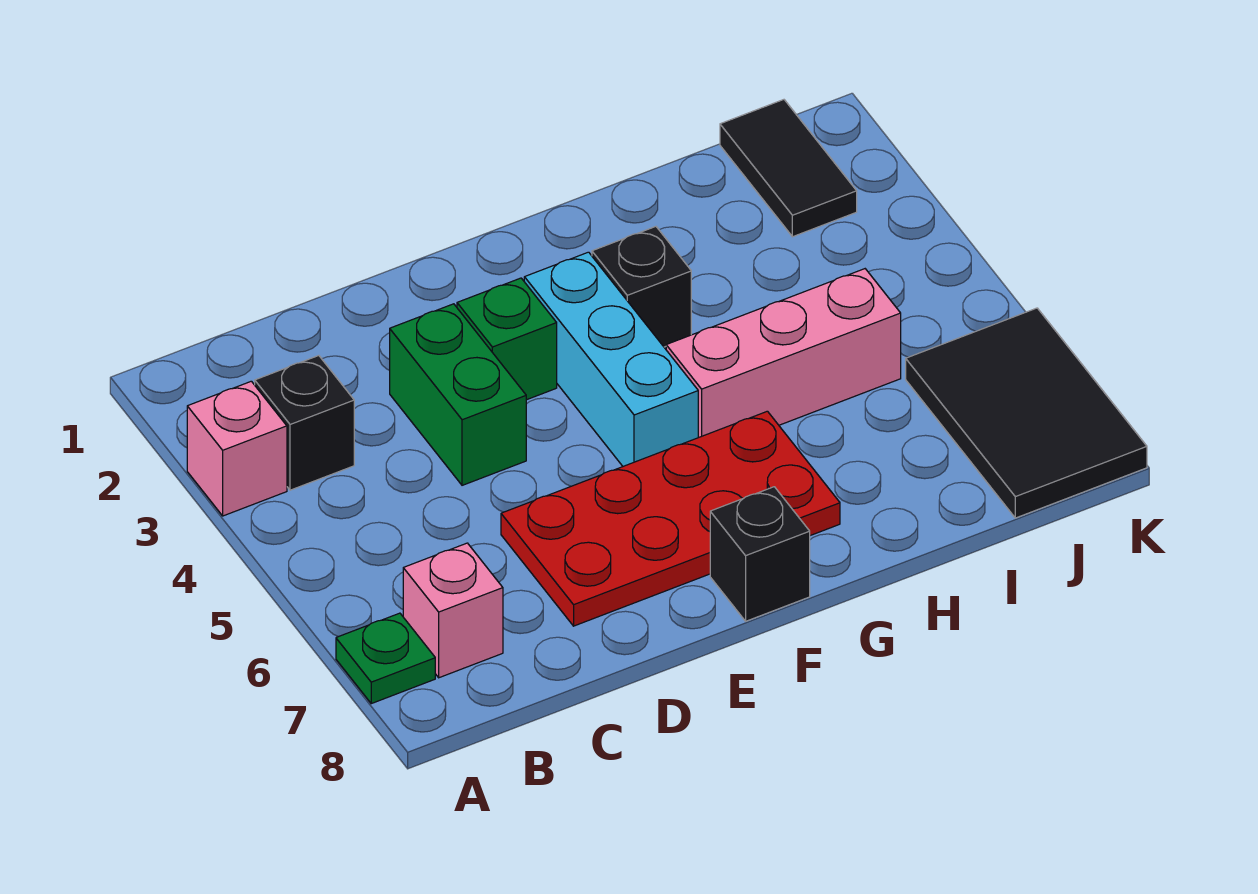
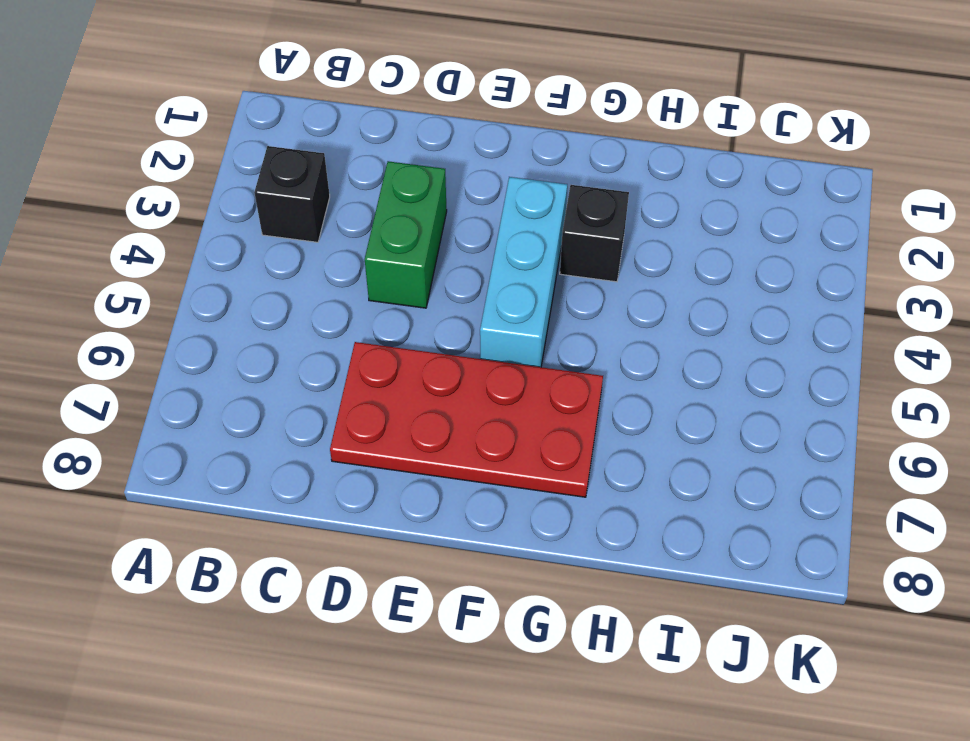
none -> pink 1x1 brick [187,381,287,516]
none -> green 1x1 plate [336,613,435,704]
none -> pink 1x1 brick [403,543,503,678]

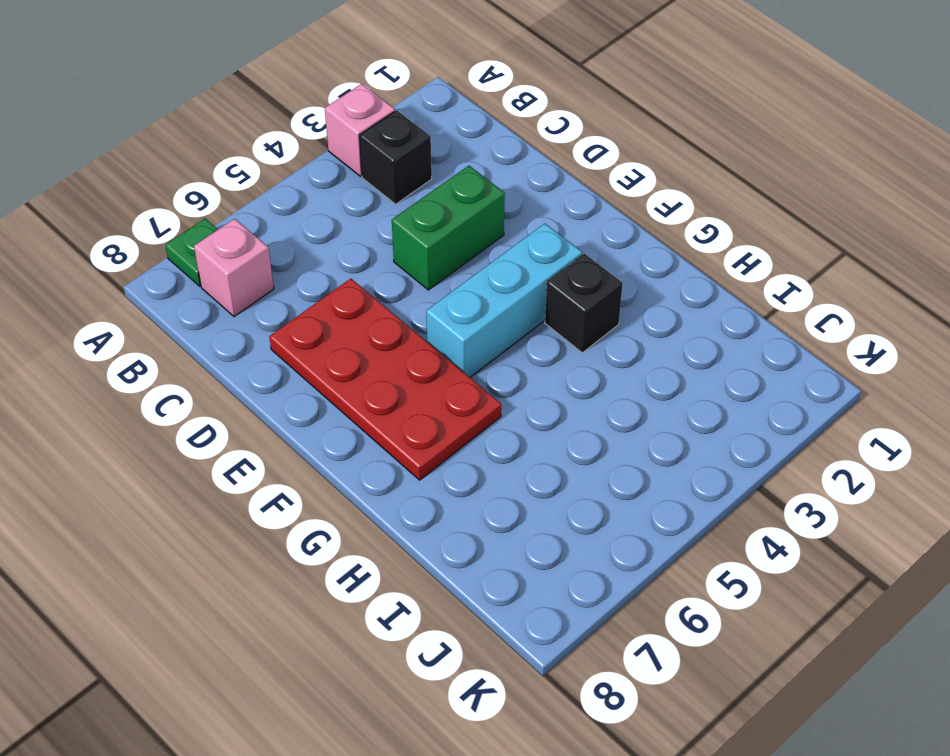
none -> green 1x1 brick [457,278,557,400]
none -> black 1x1 brick [710,487,810,621]
none -> pink 1x3 brick [666,269,901,438]

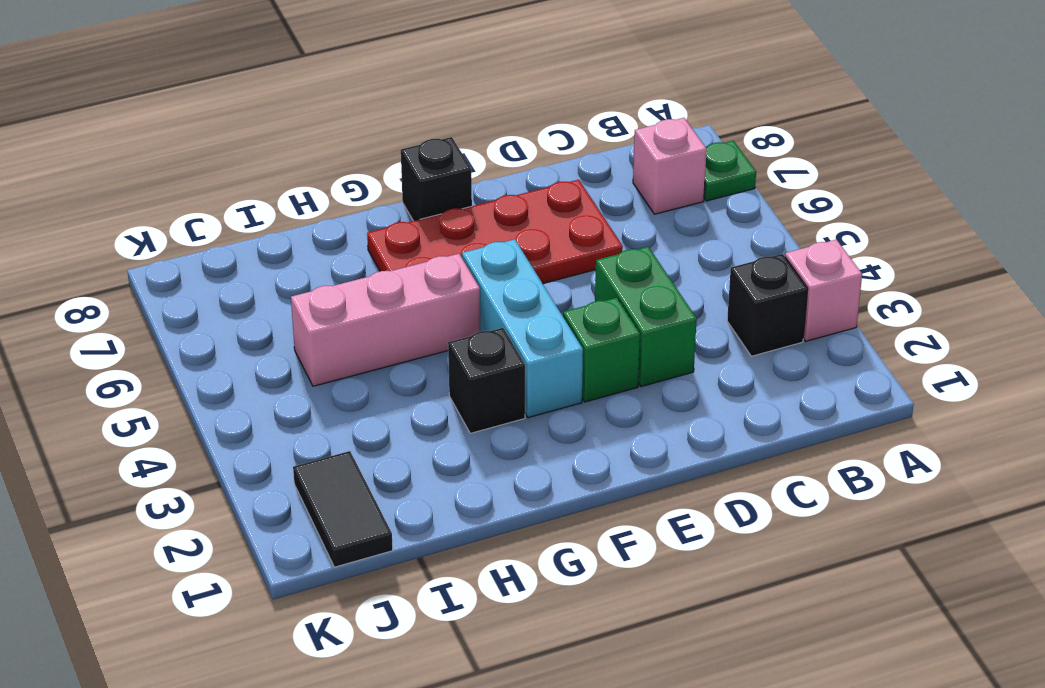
none -> black 2x3 tile [906,308,1147,518]

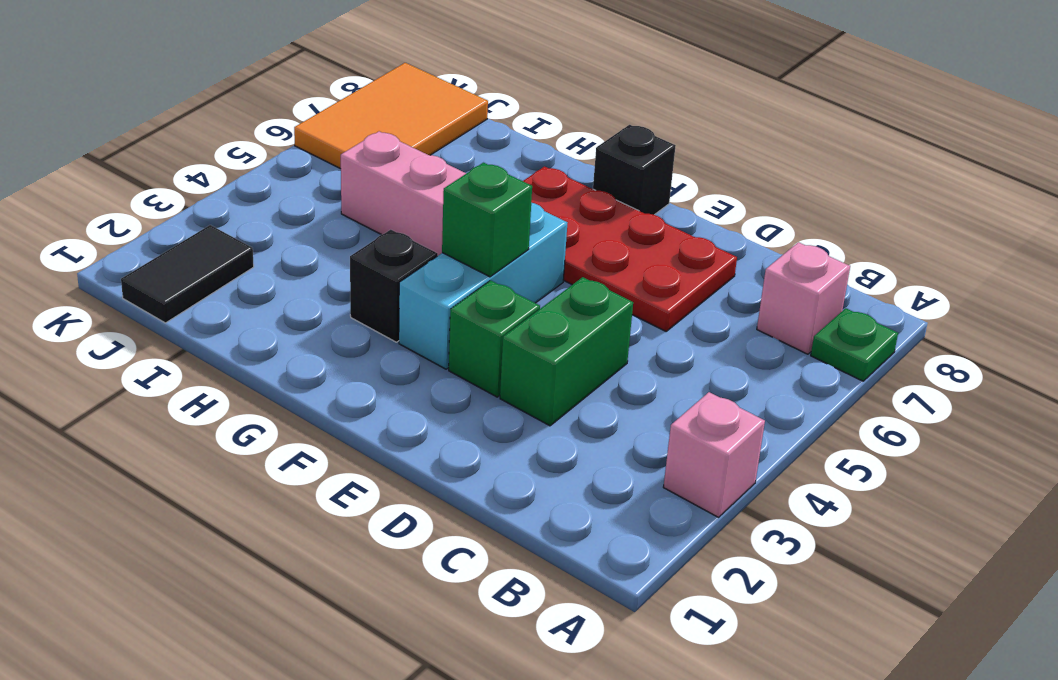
green 1x1 brick [442,163,532,277] -> none
orange 2x3 tile [294,63,488,169] -> black 2x3 tile [906,308,1147,518]
none -> black 1x1 brick [255,356,354,490]

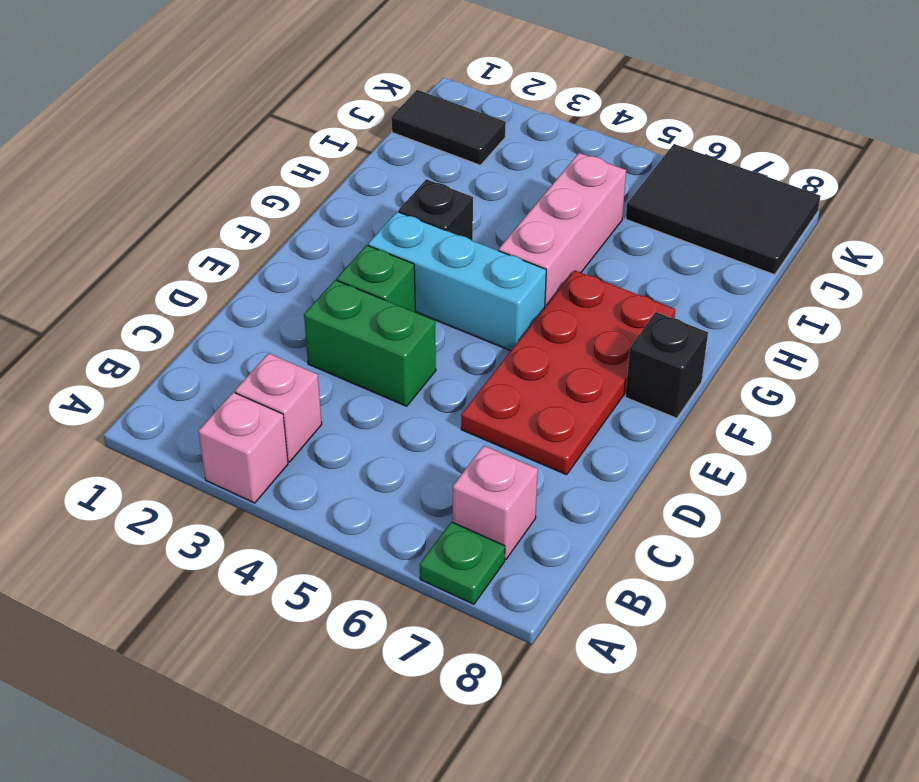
pink 1x1 brick [235,353,322,462] -> black 1x1 brick [255,356,354,490]

